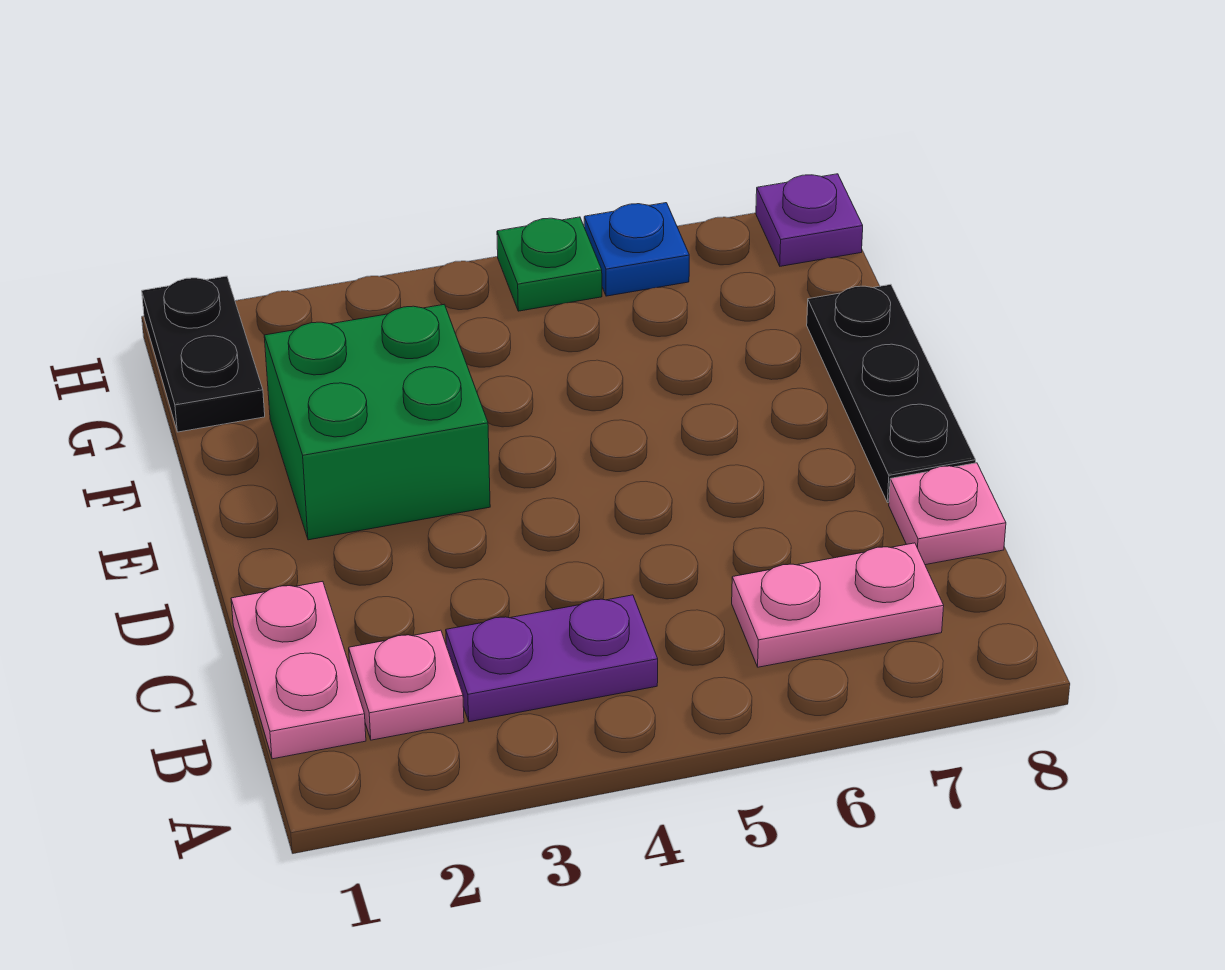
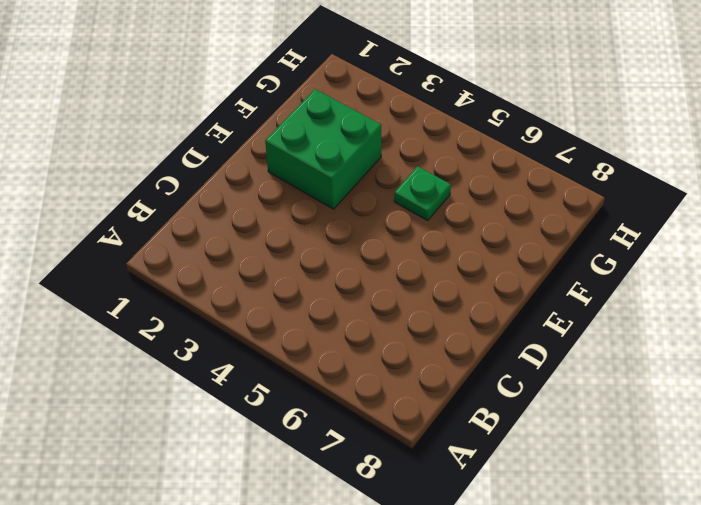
green 1x1 plate [394,166,451,220] -> green 1x1 plate moved to [497,217,602,311]
none -> pink 1x2 plate [231,581,366,759]
none -> pink 1x1 plate [349,630,464,740]

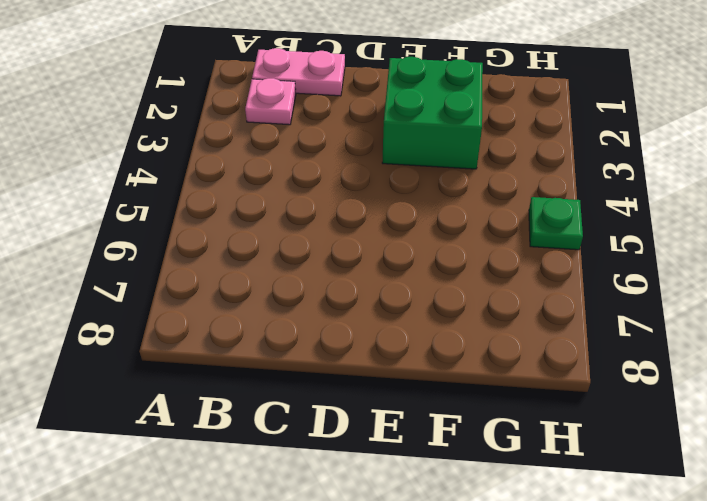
none -> purple 1x2 plate [446,595,658,722]
none -> pink 1x2 plate [732,543,944,667]

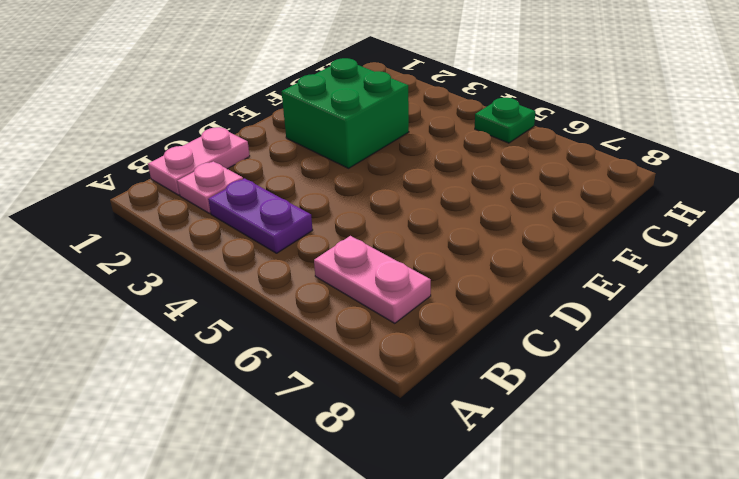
none -> pink 1x1 plate [889,463,1006,565]
none -> black 1x3 plate [807,284,976,503]

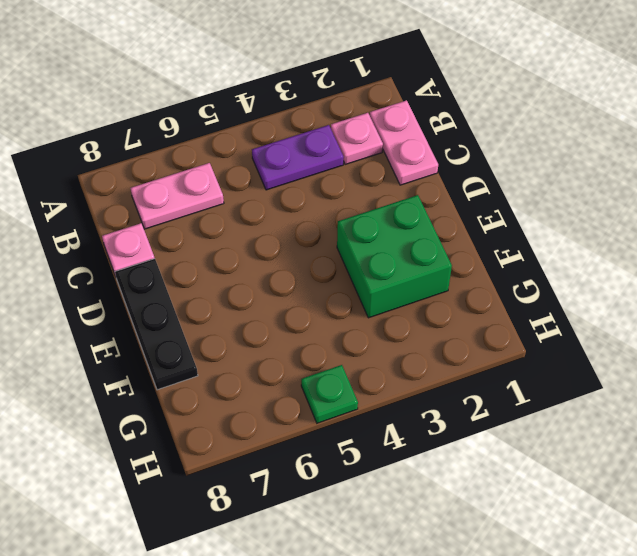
none -> black 1x2 plate [142,276,265,432]
none -> blue 1x1 plate [584,203,689,296]

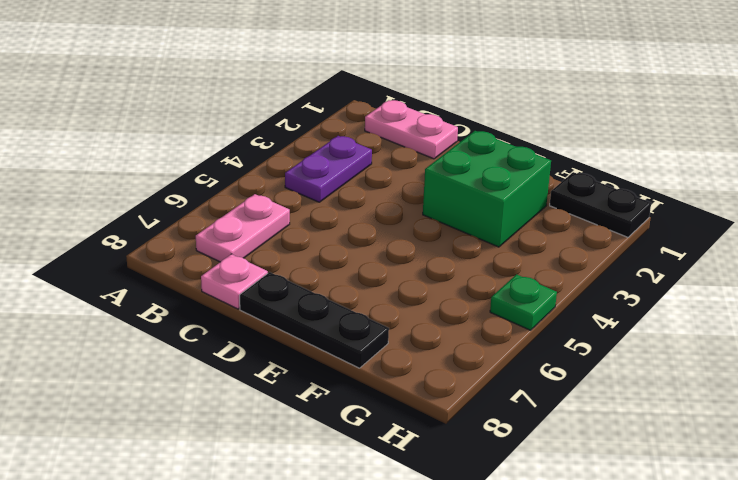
none -> pink 1x1 plate [349,630,464,740]
none -> blue 1x1 plate [584,203,689,296]

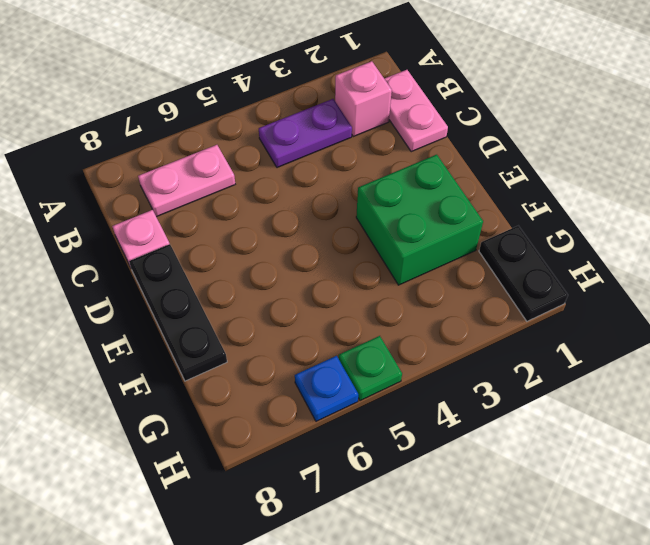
pink 1x1 brick [335,61,392,137] -> pink 1x1 plate [349,630,464,740]
none -> purple 1x1 plate [756,174,863,266]

